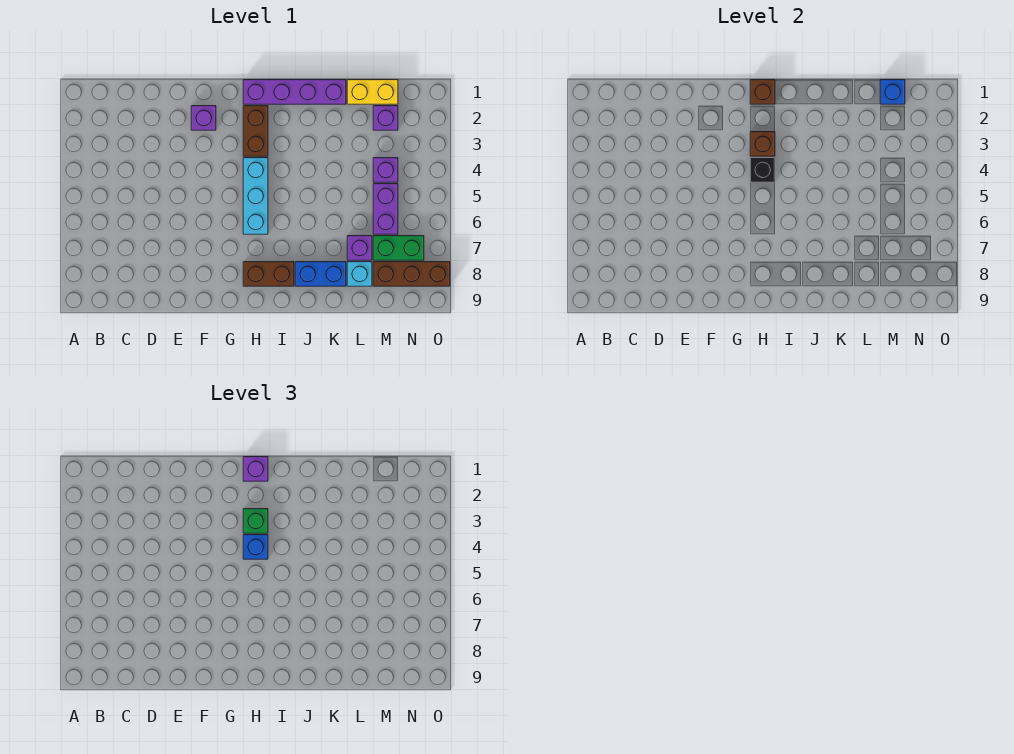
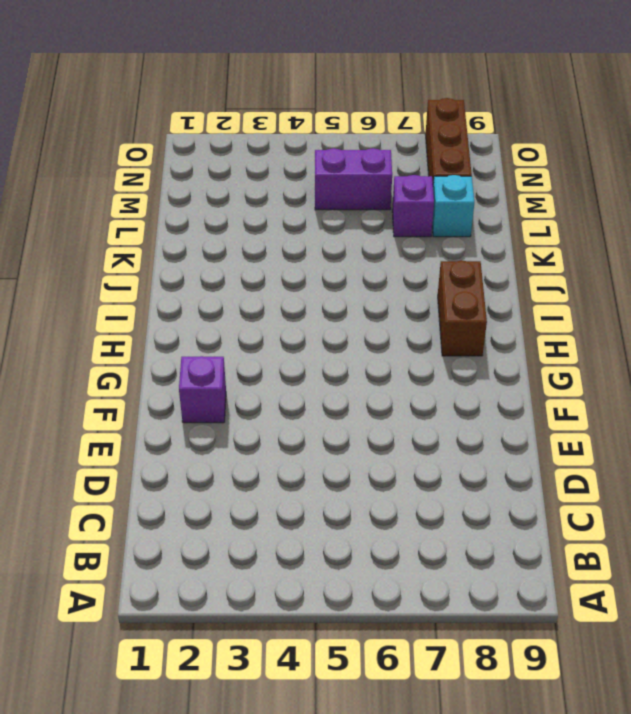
none -> purple 1x4 brick [243,80,346,104]
none -> brown 1x2 brick [243,106,268,156]
none -> cyan 1x3 brick [243,158,268,234]

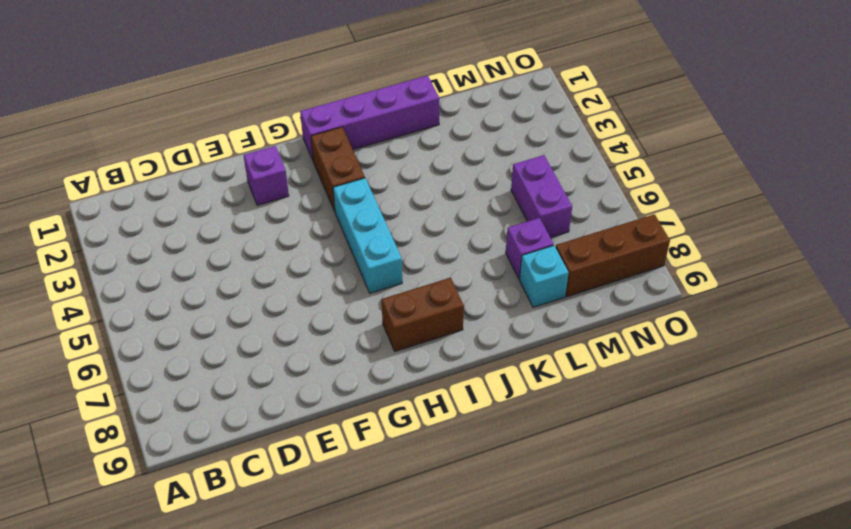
none -> blue 1x2 brick [295,262,346,286]
none -> yellow 1x2 brick [347,80,398,104]
none -> purple 1x1 brick [373,106,398,130]

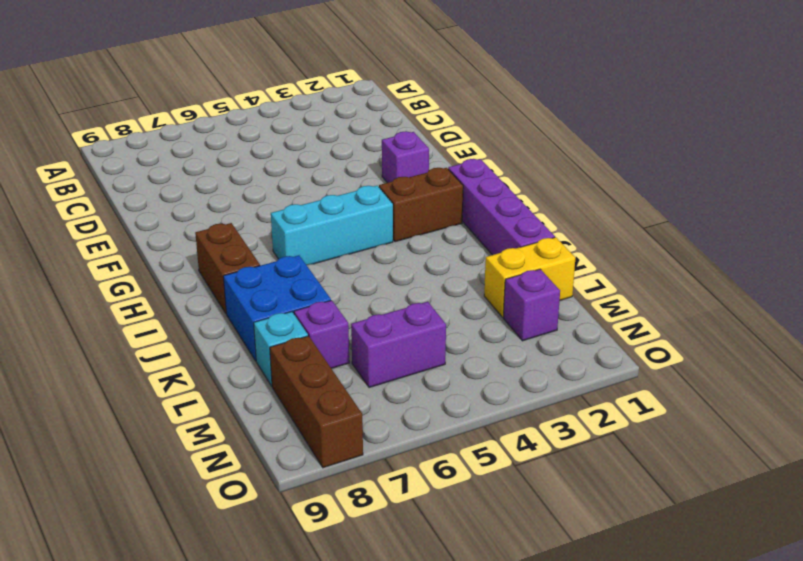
blue 2x2 brick [223,255,331,361] -> blue 1x2 brick [295,262,346,286]
yellow 1x2 brick [484,237,575,317] -> yellow 1x2 brick turned to [347,80,398,104]
none -> purple 1x1 brick [373,158,398,182]
none -> green 1x2 brick [373,236,424,260]
none -> brown 1x1 brick [750,80,775,104]

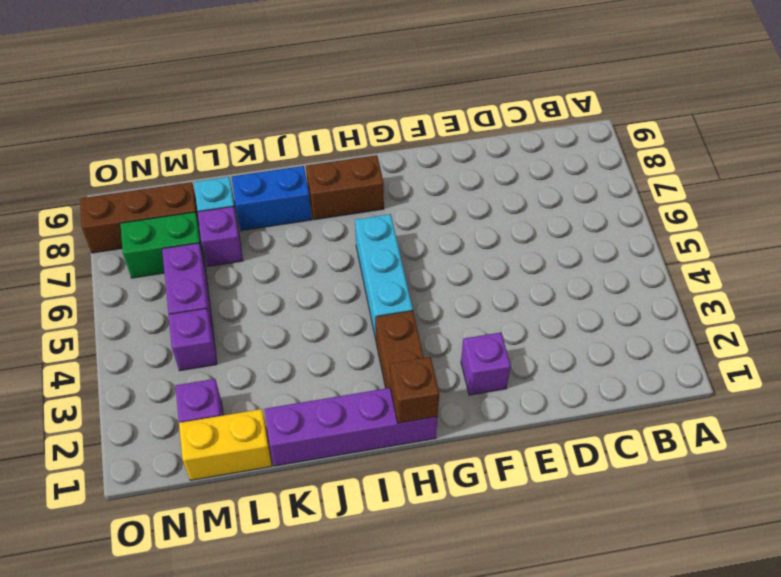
none -> brown 1x1 brick [750,132,775,156]
none -> black 1x1 brick [750,158,775,182]
none -> blue 1x1 brick [880,80,905,104]

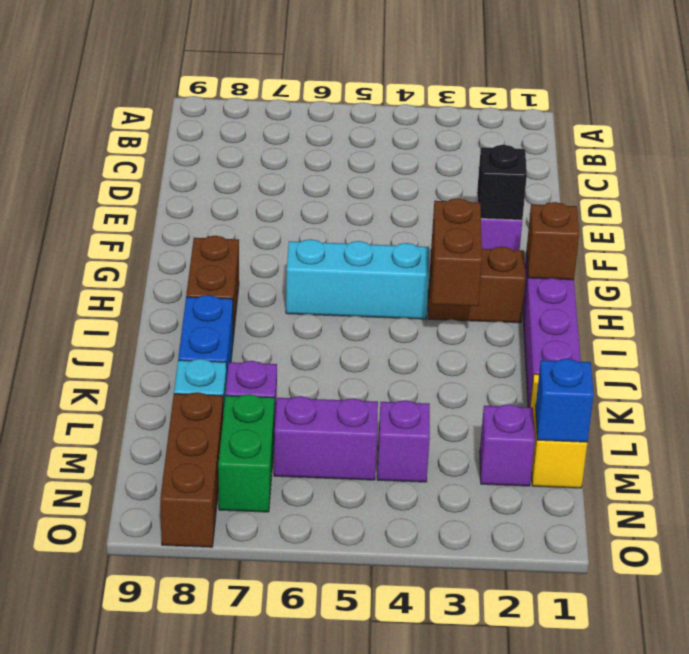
black 1x1 brick [477,145,527,220] -> black 1x1 brick moved to [750,158,775,182]
brown 1x2 brick [431,198,482,306] -> brown 1x1 brick [750,132,775,156]
none -> purple 1x1 brick [243,457,268,481]
none -> green 1x1 brick [243,509,268,533]
none -> blue 1x1 brick [243,535,268,559]

